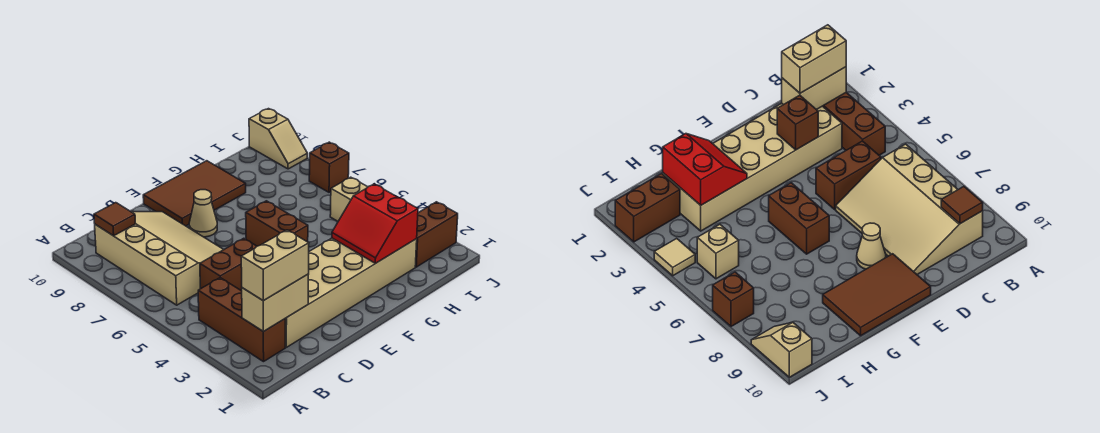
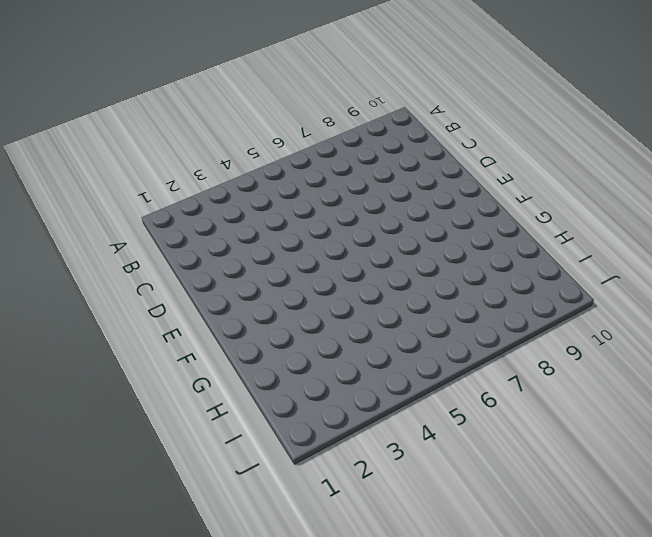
none -> brown 1x3 brick [198,278,285,362]
none -> tan 3x4 slope [95,212,224,305]
none -> tan 2x6 brick [285,238,417,347]

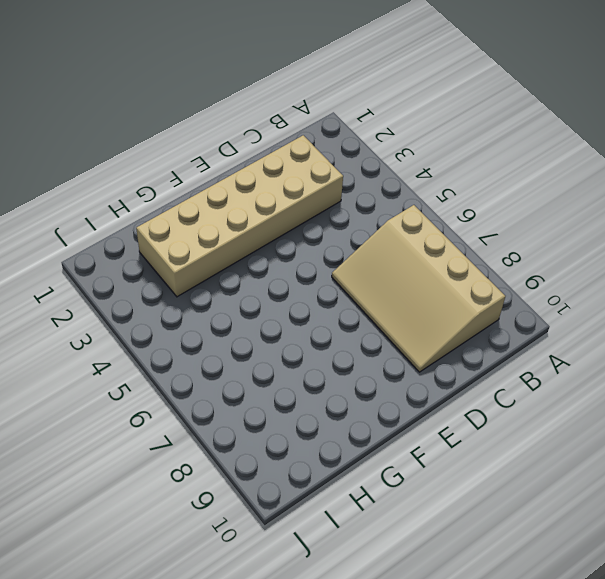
none -> brown 1x3 brick [198,278,285,362]
none -> brown 1x2 brick [200,238,257,291]
none -> tan 1x1 cone [189,190,217,237]

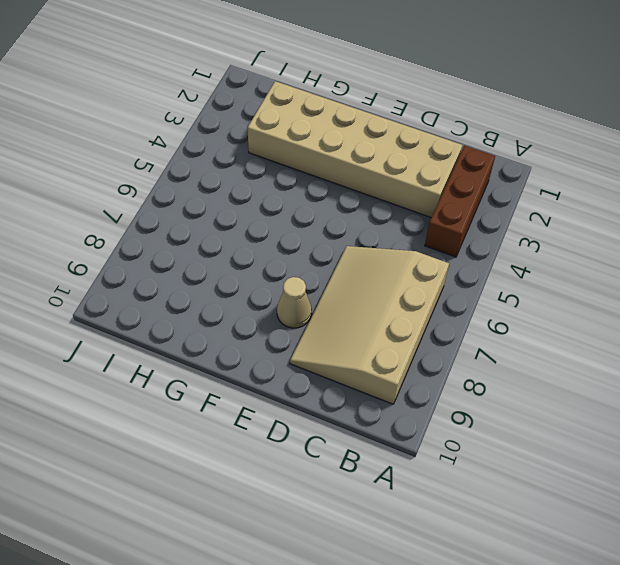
none -> brown 1x2 brick [200,238,257,291]
none -> brown 2x3 tile [143,161,246,226]
none -> brown 1x2 brick [246,201,308,246]

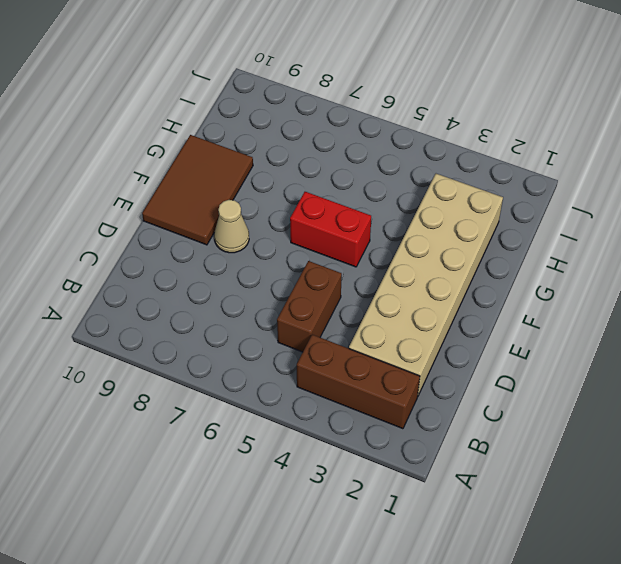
red 1x2 brick [290,192,371,267] -> brown 1x2 brick [246,201,308,246]
none -> tan 3x4 slope [95,212,224,305]
none -> brown 1x2 brick [415,202,458,267]
none -> tan 1x1 brick [330,177,367,221]

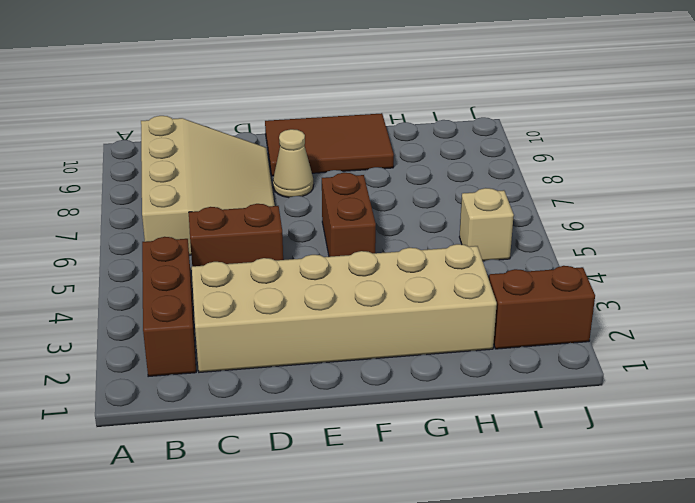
none -> tan 1x1 tile [654,238,695,276]
none -> brown 1x1 brick [309,142,349,192]
none -> tan 1x2 slope [249,109,307,169]

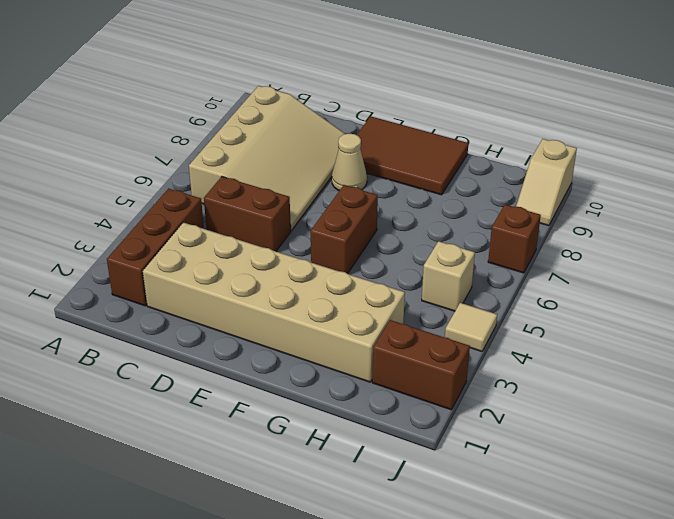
none -> tan 1x2 brick [242,274,309,332]
none -> brown 1x1 tile [94,203,136,236]
none -> brown 1x1 brick [777,95,818,150]

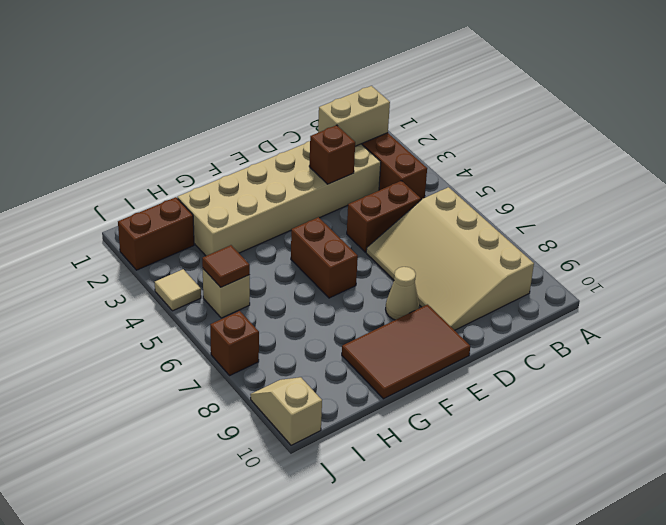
brown 1x1 tile [202,245,250,287] -> brown 1x1 tile moved to [94,203,136,236]
none -> red 2x2 slope [332,184,418,263]
none -> tan 1x2 brick [241,230,309,301]

